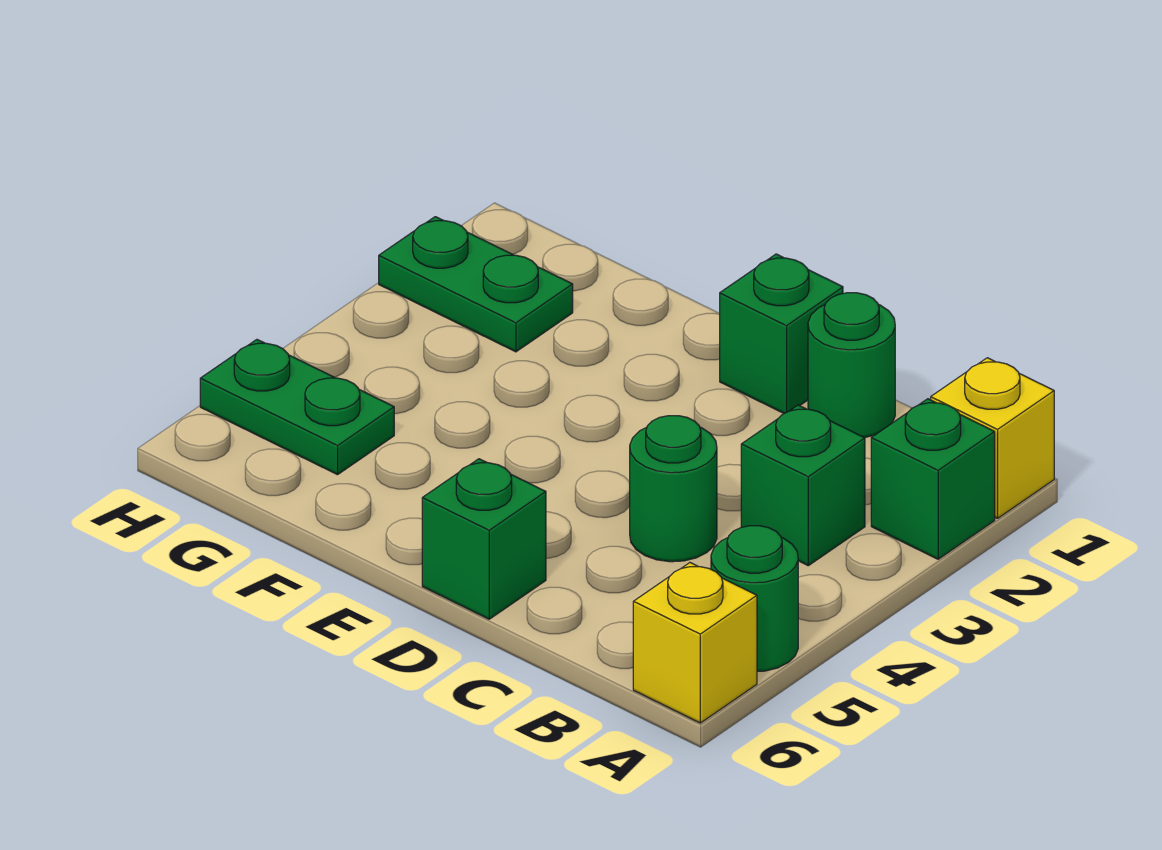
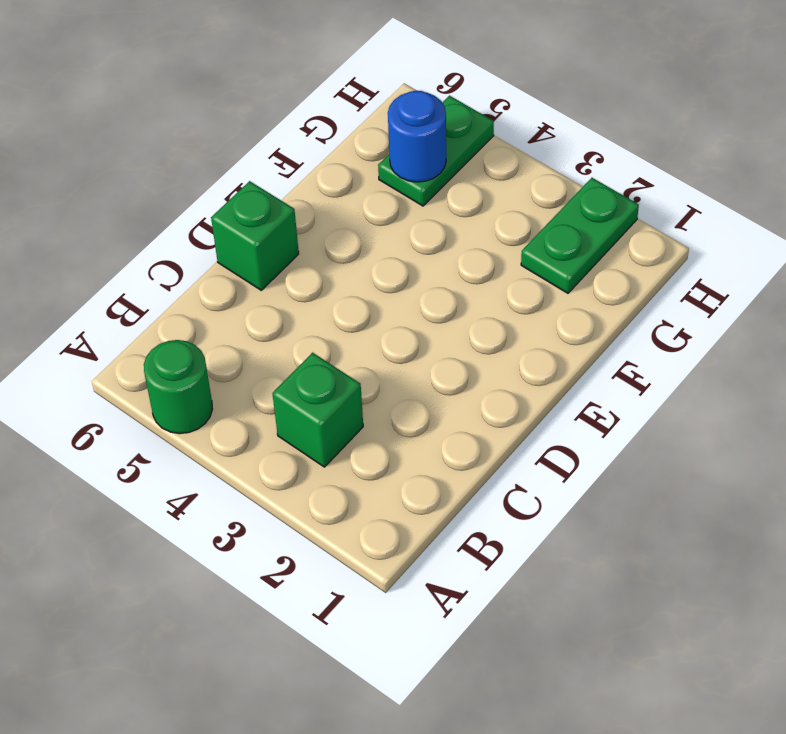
blue 1x1 round brick [388,91,446,182] -> none
none -> yellow 1x1 brick [931,358,1054,518]
none -> green 1x1 brick [871,399,995,559]

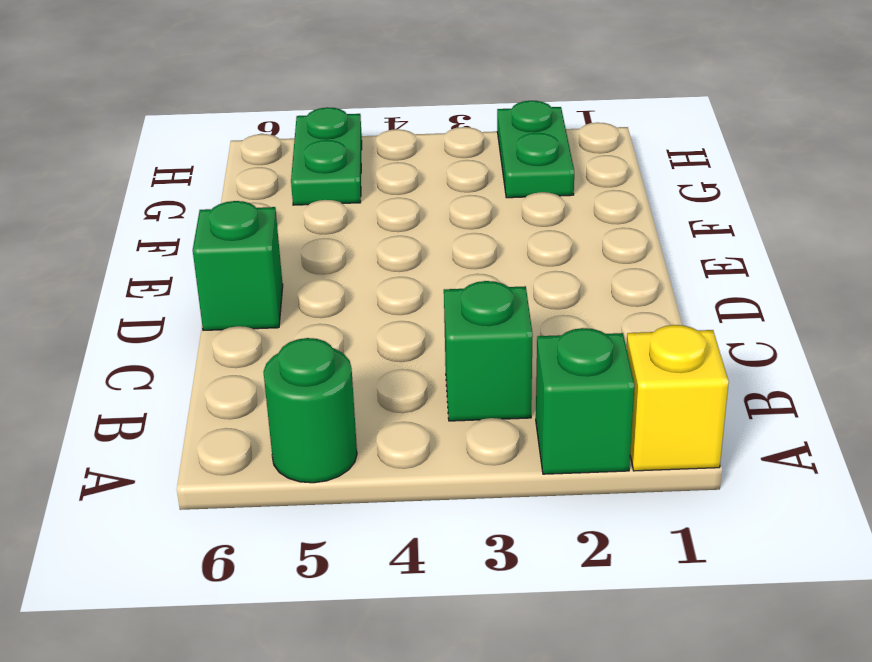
none -> yellow 1x1 brick [633,563,757,723]
none -> green 1x1 round brick [808,293,895,438]

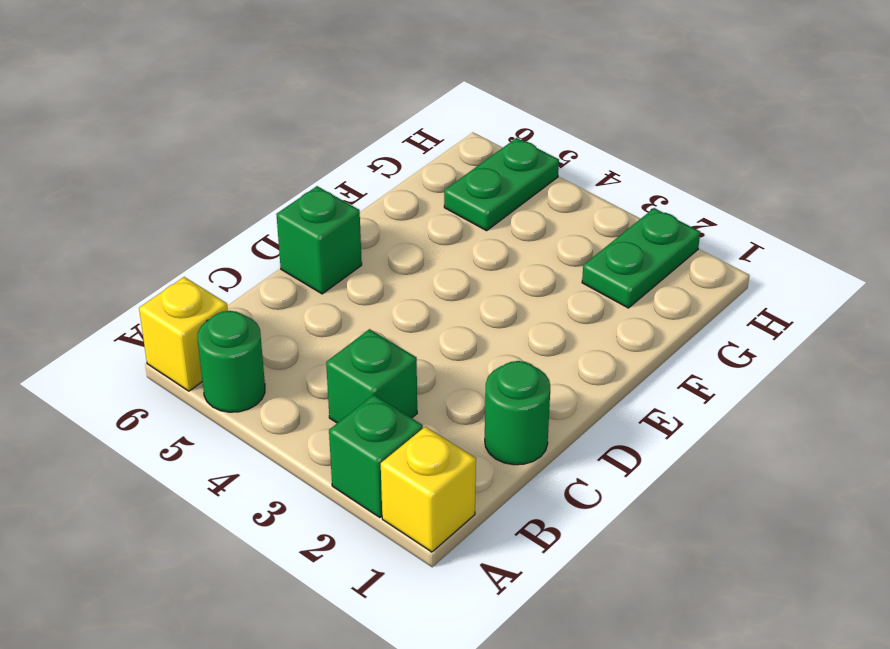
none -> green 1x1 round brick [630,416,717,562]
none -> green 1x1 brick [720,254,843,413]

